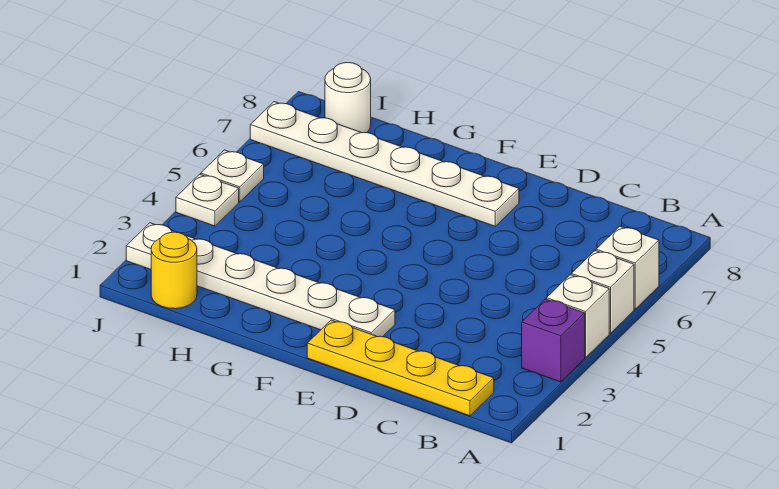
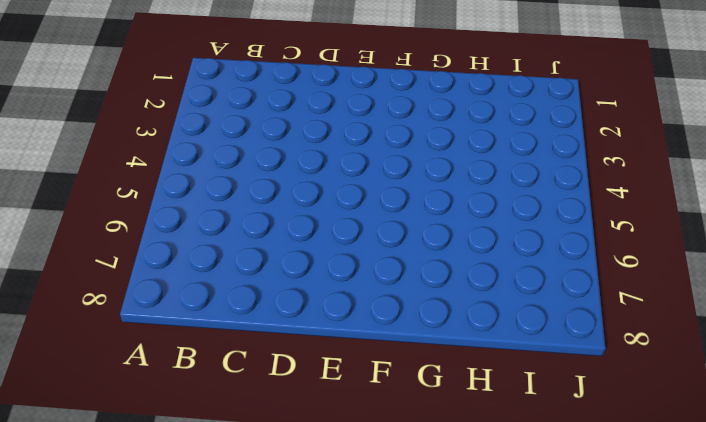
none -> purple 1x1 brick [522,299,585,382]
none -> white 1x1 brick [547,275,609,358]

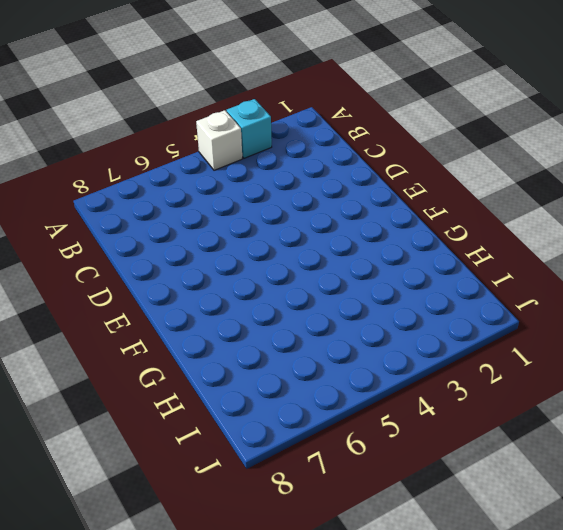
cyan 1x1 brick [227,99,272,158] -> purple 1x1 brick [522,299,585,382]
none -> white 1x1 brick [571,251,634,333]
none -> white 1x1 brick [596,226,659,309]

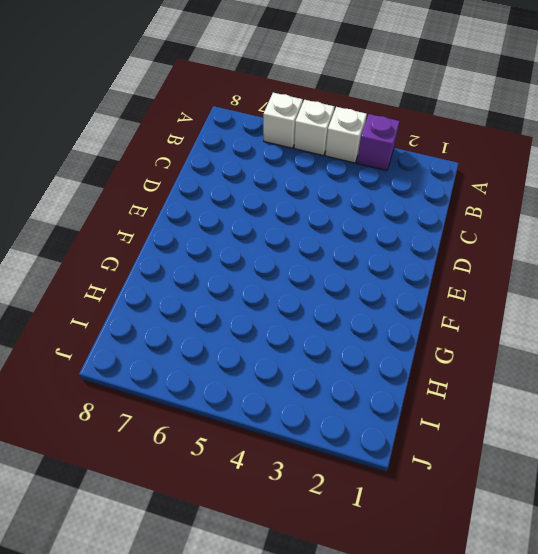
none -> yellow 1x4 plate [307,320,494,416]
none -> white 1x6 plate [126,223,395,337]

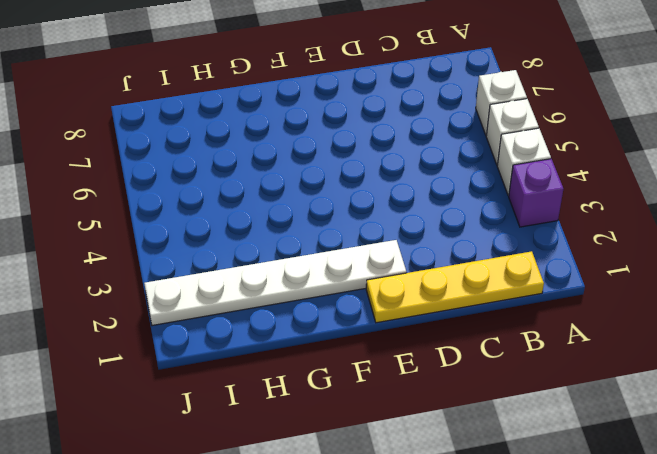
none -> white 1x6 plate [250,102,519,226]
none -> yellow 1x1 round brick [151,232,197,309]

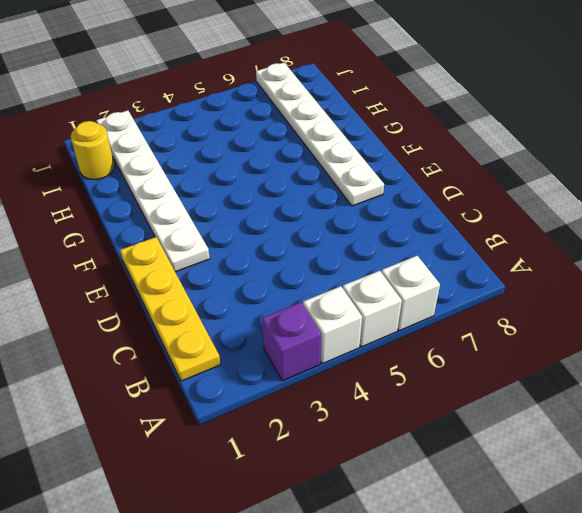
none -> white 1x1 round brick [325,63,371,133]
none -> white 1x1 plate [176,174,239,226]

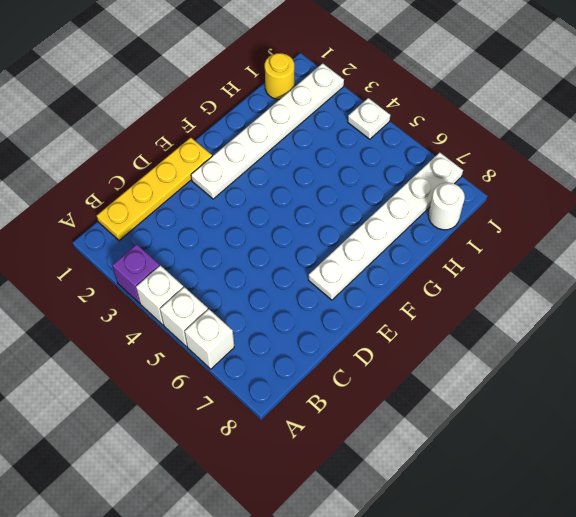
none -> white 1x1 plate [201,150,264,202]

